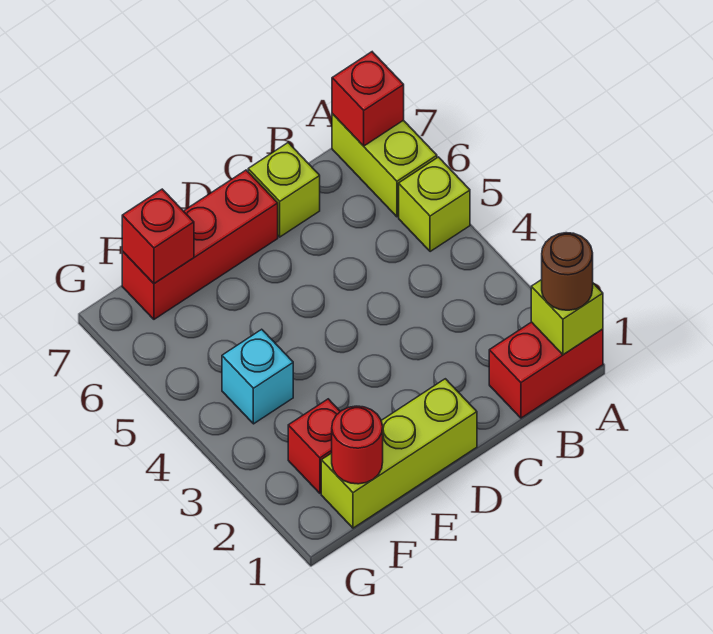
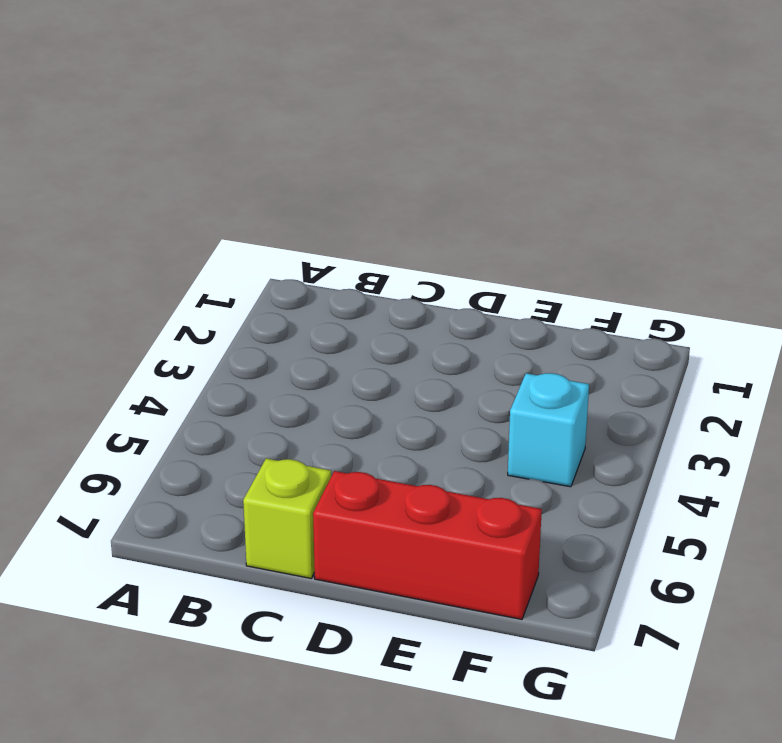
none -> red 1x2 brick [489,322,603,418]
none -> lime 1x1 brick [399,157,470,252]
none -> lime 1x2 brick [332,114,437,217]

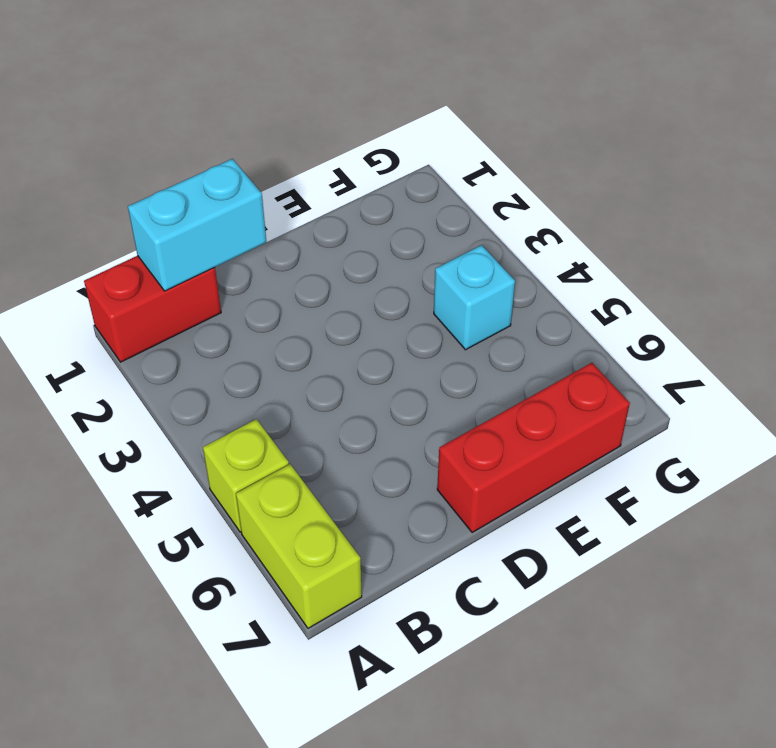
cyan 1x2 brick [128,159,266,291] -> none
none -> lime 1x1 brick [248,143,320,237]
none -> lime 1x3 brick [321,379,477,528]
none -> red 1x1 brick [288,399,340,493]

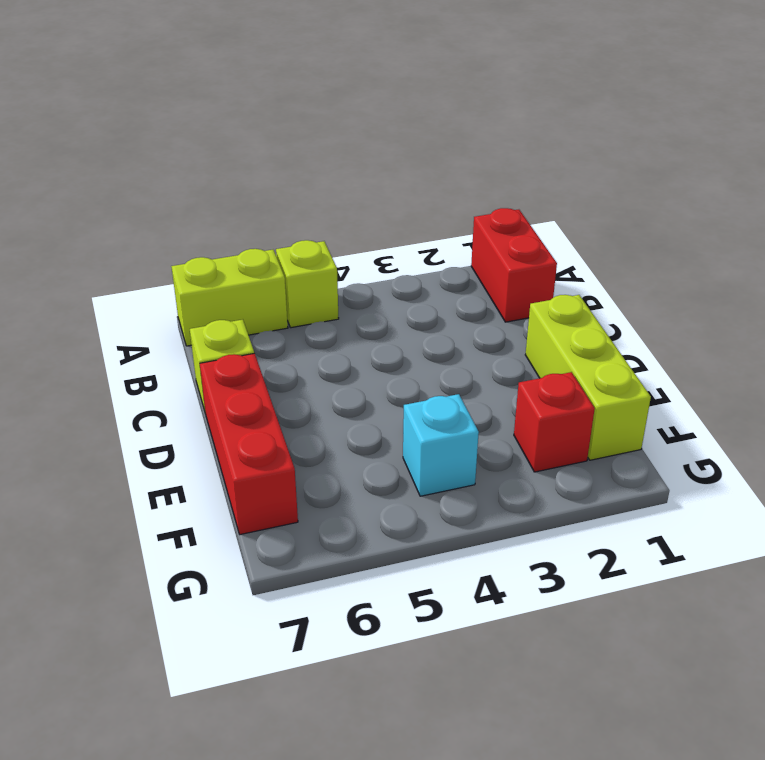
none -> lime 1x1 brick [531,280,603,355]
none -> red 1x1 brick [332,52,404,146]
none -> red 1x1 round brick [332,406,383,484]

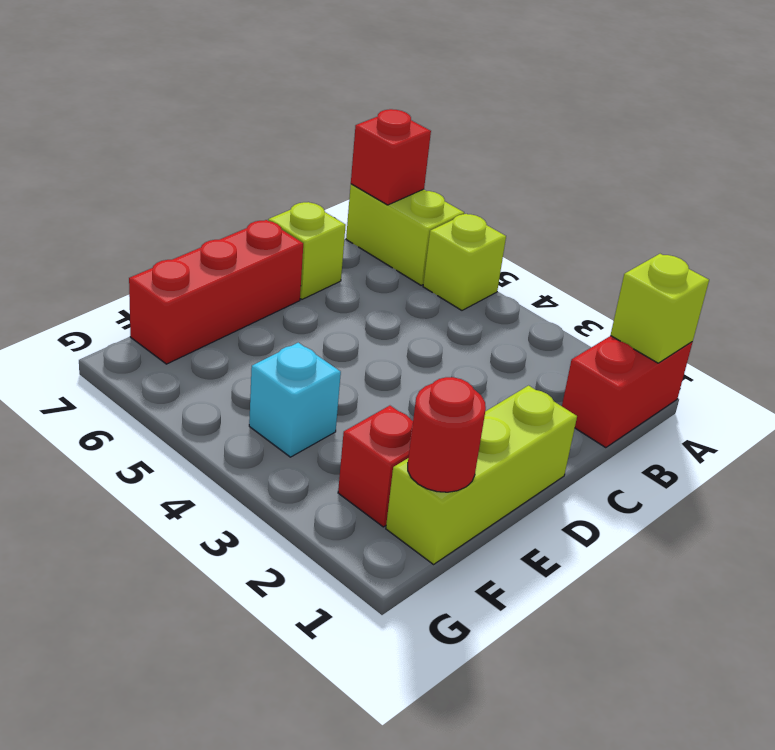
none -> red 1x1 brick [122,189,194,284]
none -> brown 1x1 round brick [542,233,593,310]

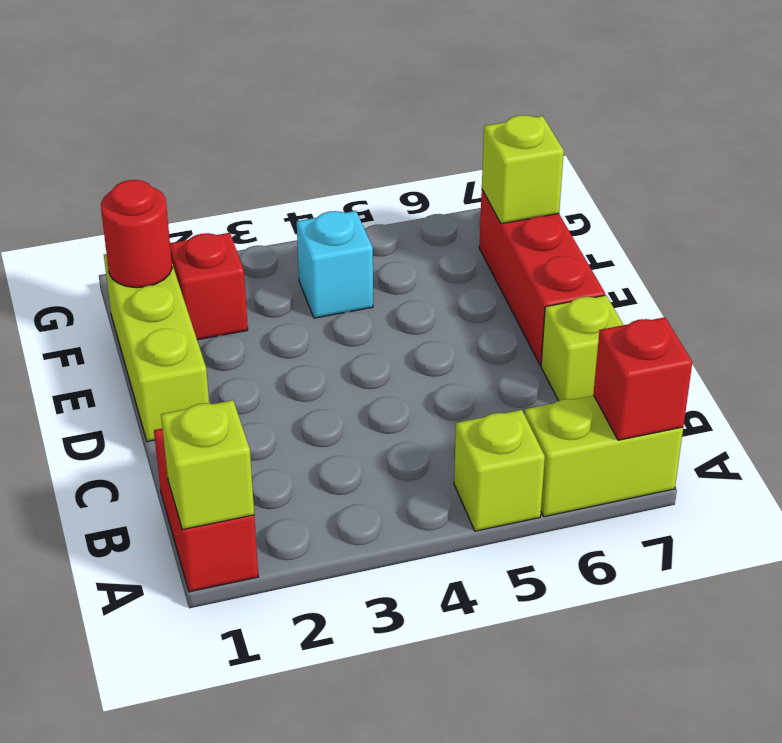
lime 1x1 brick [482,115,564,224] -> red 1x1 brick [122,189,194,284]
none -> brown 1x1 round brick [542,233,593,310]

